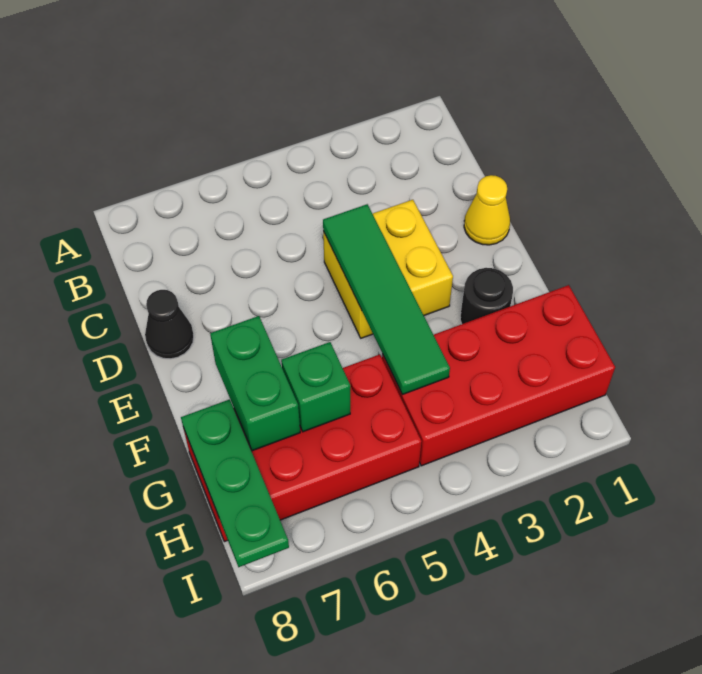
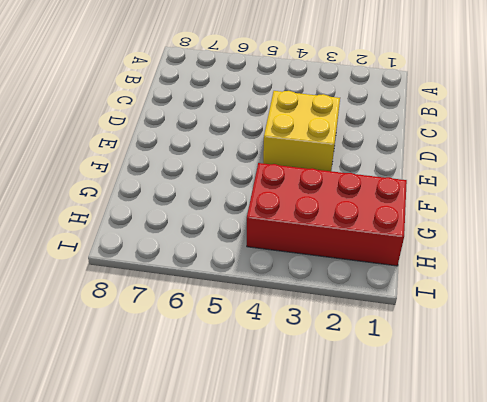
none -> yellow 1x1 cone [464,175,510,245]
none -> black 1x1 cone [145,290,194,359]

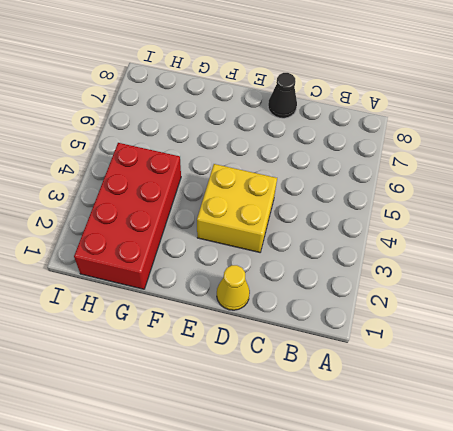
none -> black 1x1 round brick [460,268,513,324]
none -> red 2x4 brick [184,354,422,542]

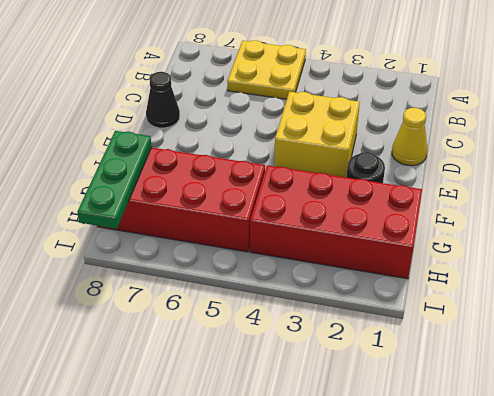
yellow 2x2 plate [227,40,306,99] -> none
none -> green 1x4 tile [323,204,450,395]
none -> green 1x2 brick [210,316,300,451]

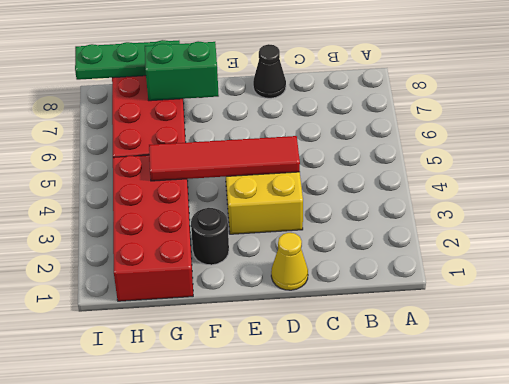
red 1x4 tile [149,136,300,181] -> green 1x4 tile [323,204,450,395]
none -> green 1x1 brick [281,342,350,432]

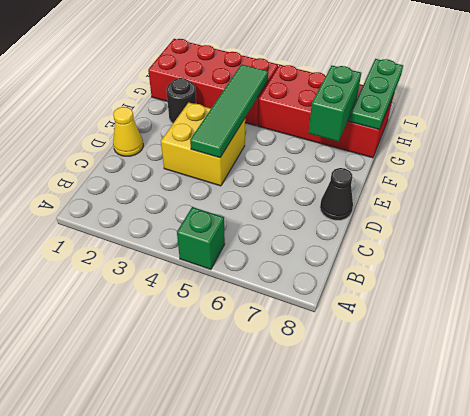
green 1x1 brick [177,207,225,269] -> green 1x1 brick moved to [281,342,350,432]

